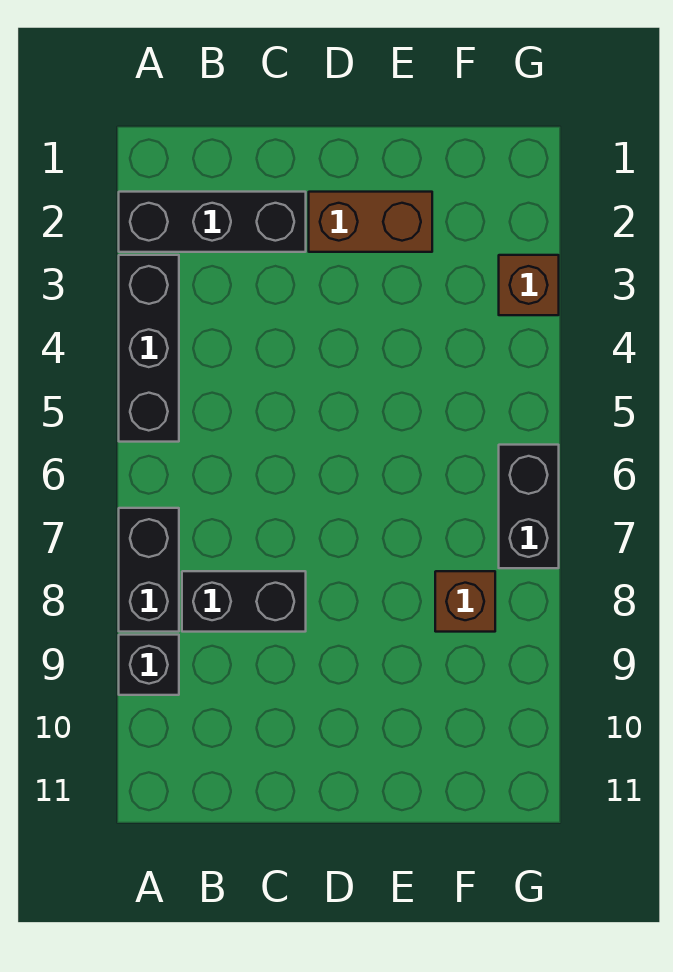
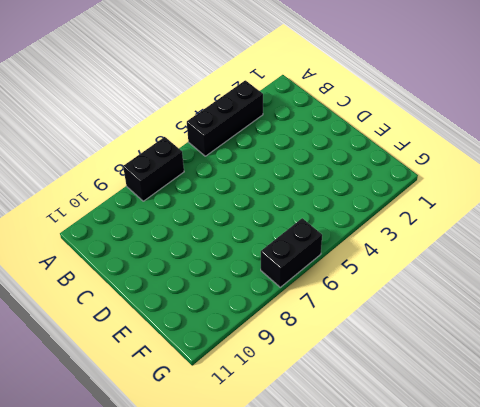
none -> black 1x3 brick [119,192,306,252]
none -> black 1x1 brick [119,635,179,695]

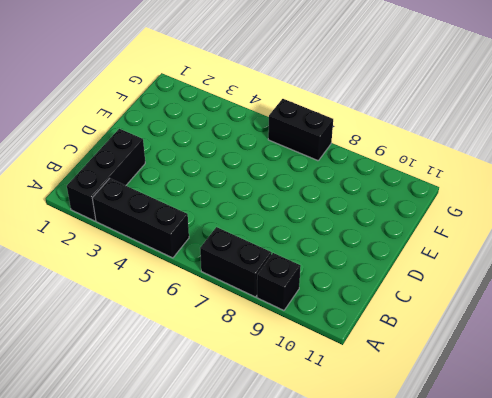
none -> black 1x2 brick [182,571,306,632]
none -> brown 1x2 brick [309,192,432,252]

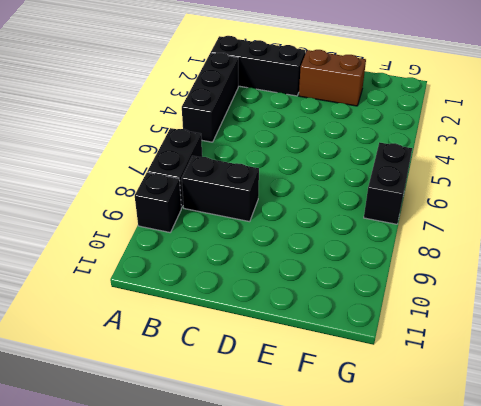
none -> brown 1x1 brick [435,571,495,632]
none -> brown 1x1 brick [499,255,559,315]

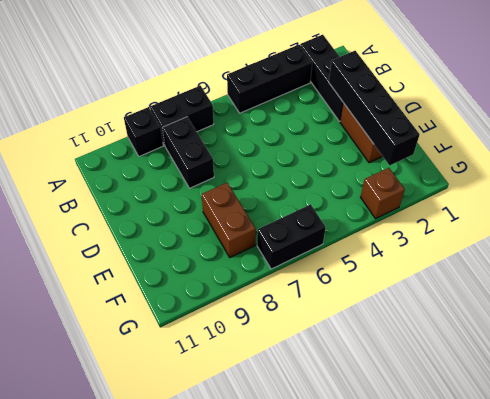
black 1x4 brick [329,51,420,165] -> none
brown 1x2 brick [202,183,256,257] -> brown 1x1 brick [435,571,495,632]

